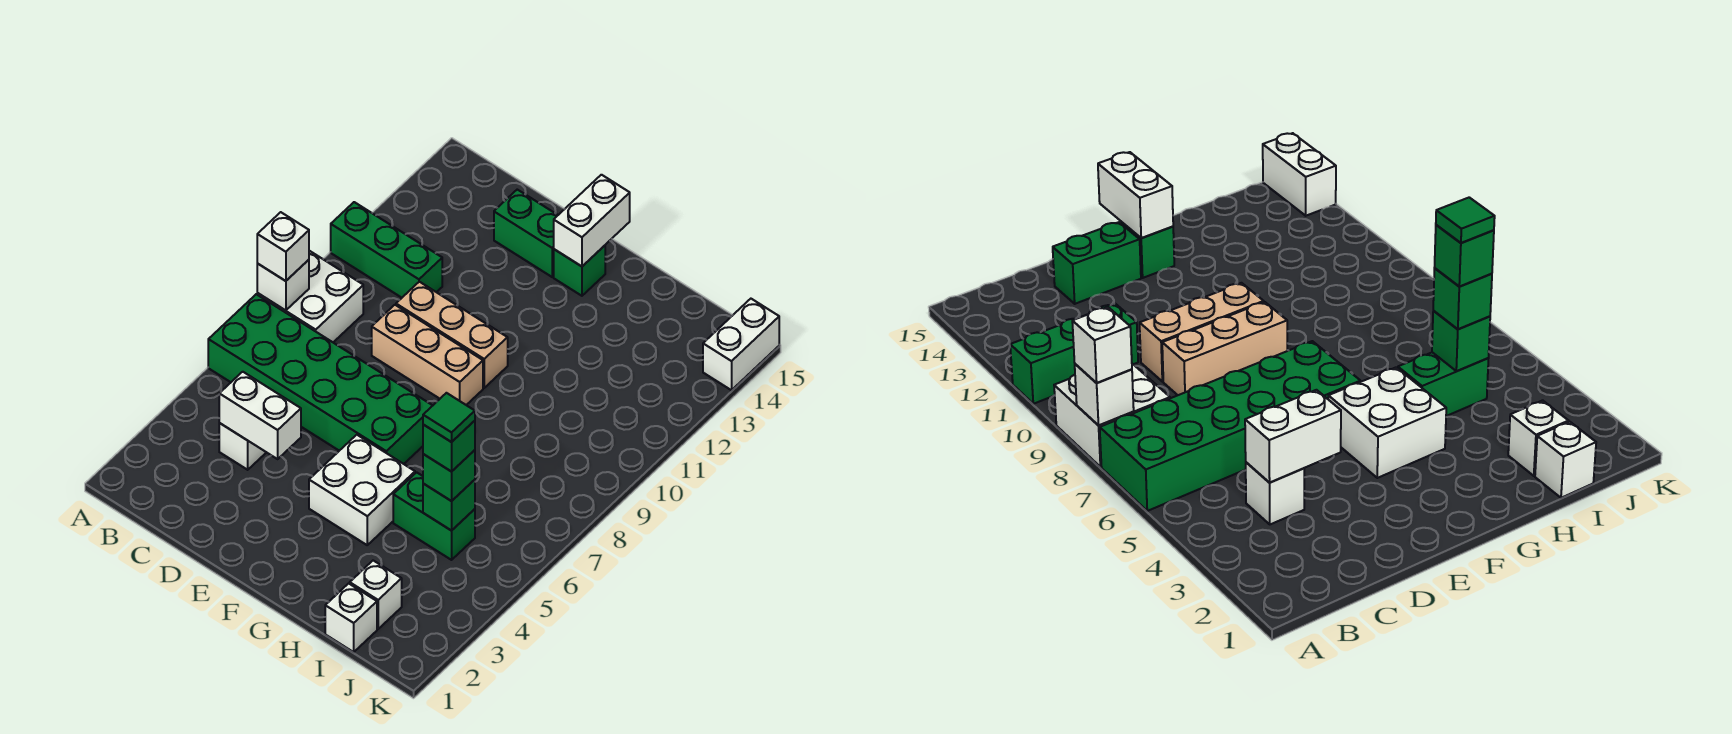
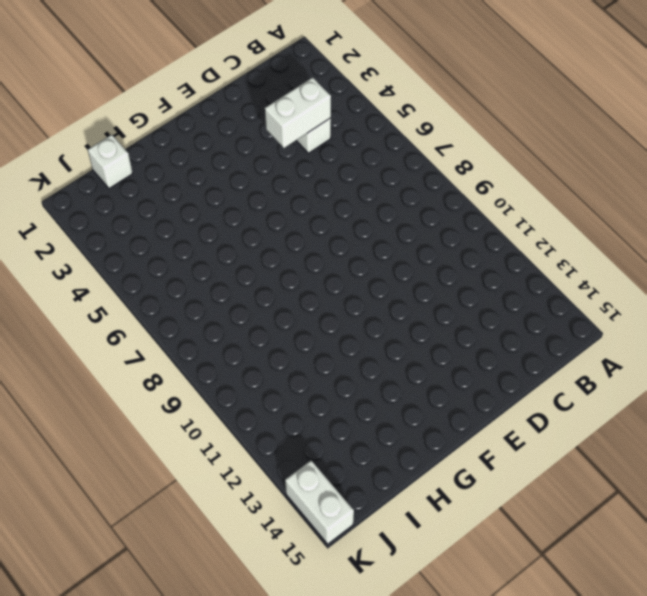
none -> green 2x6 brick [208,294,433,464]
none -> white 2x2 brick [257,251,363,342]
none -> green 1x3 brick [331,202,442,298]

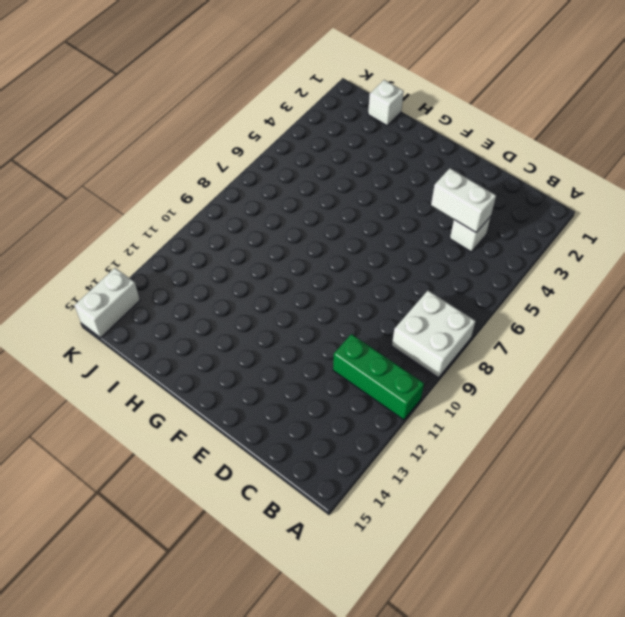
none -> green 2x6 brick [208,294,433,464]
none -> tan 1x3 brick [372,305,483,405]
none -> tan 1x3 brick [396,282,508,388]

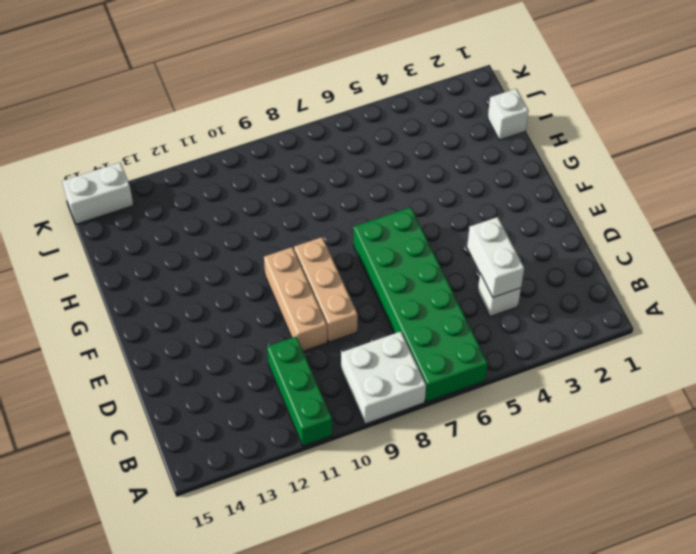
none -> green 1x2 brick [494,190,558,277]
none -> white 2x2 brick [309,435,415,545]
none -> green 1x1 brick [554,246,605,296]

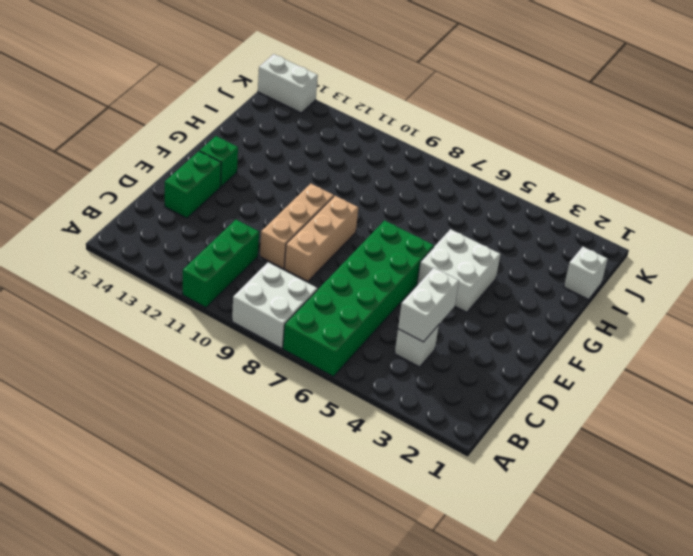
none -> green 1x2 brick [393,472,475,560]
none -> white 1x1 brick [350,561,402,629]
none -> white 1x1 brick [257,260,309,311]

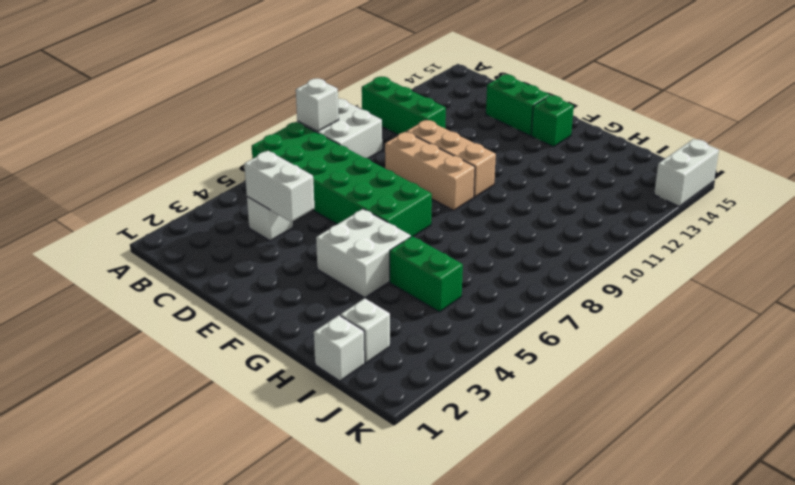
none -> white 1x2 brick [554,175,630,266]
none -> green 1x1 brick [423,480,475,531]
none -> white 1x1 brick [257,212,309,281]

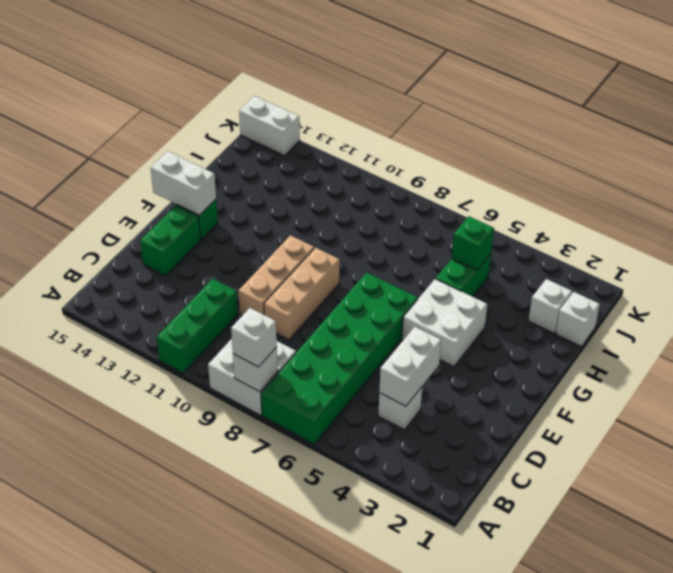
none -> green 1x1 brick [423,450,475,501]
none -> green 1x1 brick [423,421,475,472]
none -> green 1x1 tile [423,393,475,442]

